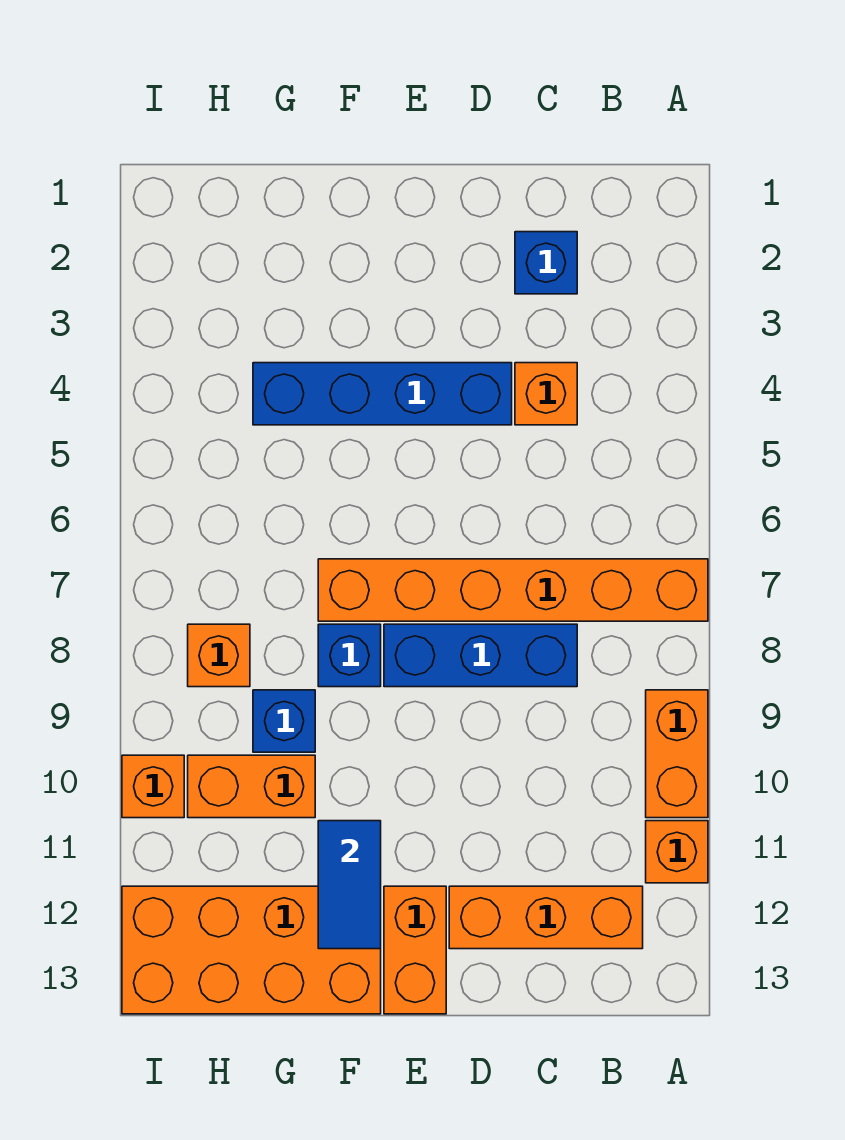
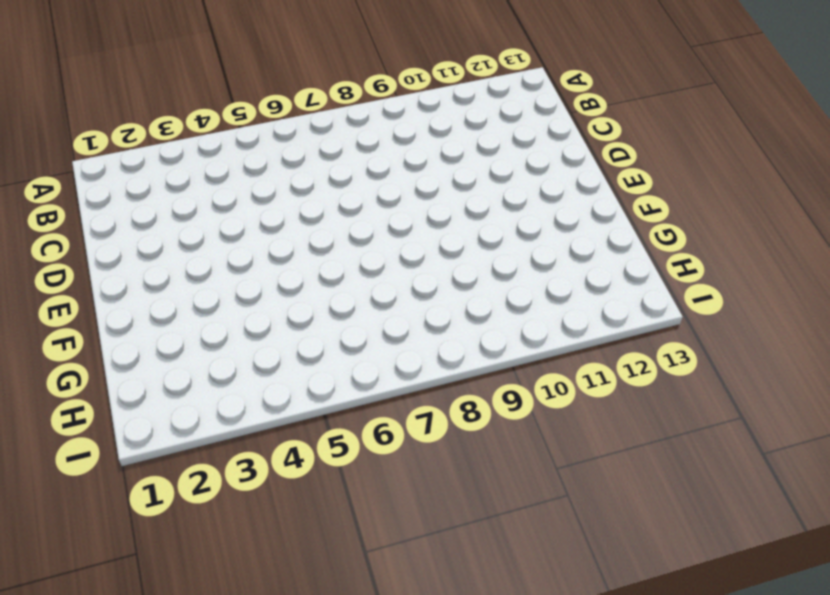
none -> orange 1x6 brick [318,559,708,621]
none -> orange 1x2 brick [646,690,708,818]
none -> orange 1x1 brick [646,821,708,883]

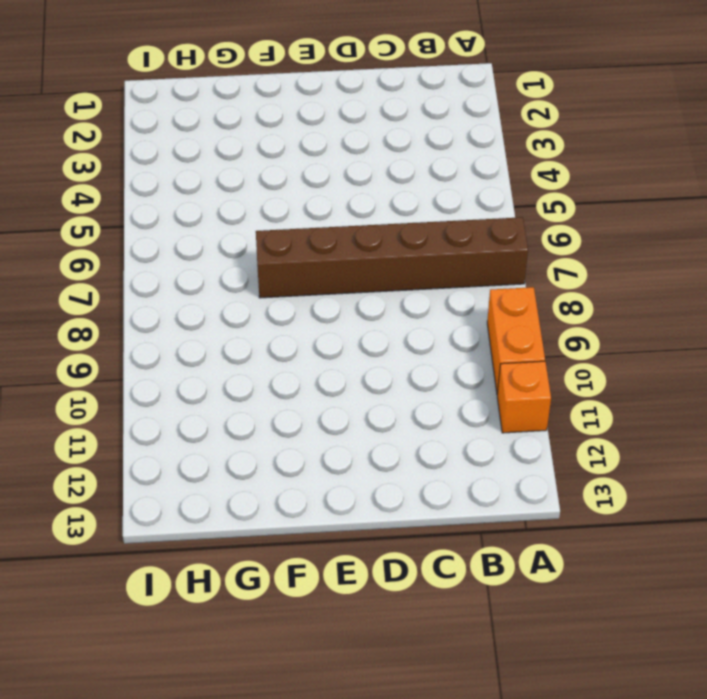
brown 1x6 brick [256,217,528,298] -> orange 1x6 brick [318,559,708,621]
none -> orange 1x3 brick [449,886,643,949]
none -> blue 1x1 brick [515,232,577,294]
none -> orange 1x1 brick [515,363,577,425]

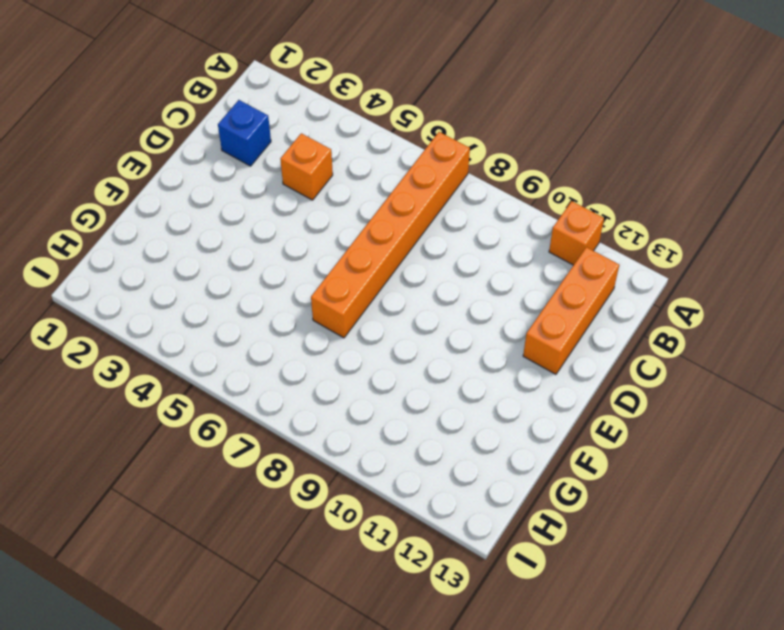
none -> orange 1x2 brick [646,690,708,818]
none -> blue 1x3 brick [384,624,577,687]
none -> blue 1x4 brick [253,363,512,425]

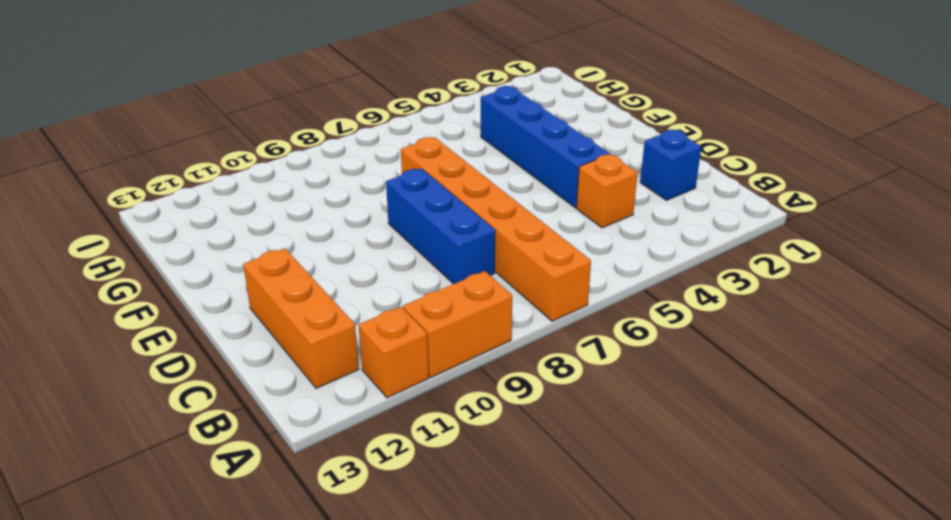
none -> orange 1x2 brick [384,886,446,1014]
none -> blue 1x1 brick [318,624,381,687]
none -> orange 2x4 brick [122,886,381,1014]

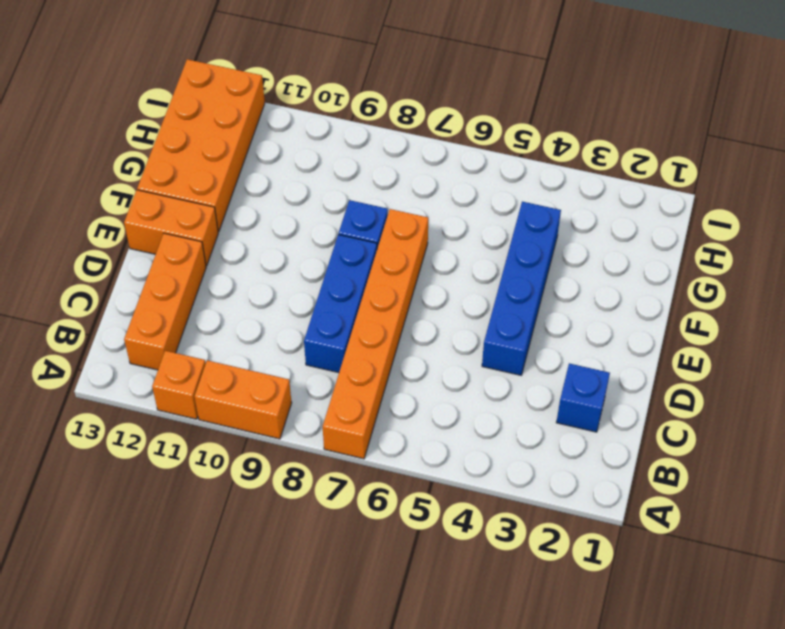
none -> orange 1x1 brick [515,363,577,425]
none -> blue 1x1 brick [253,690,315,752]
none -> orange 1x2 brick [188,755,315,818]

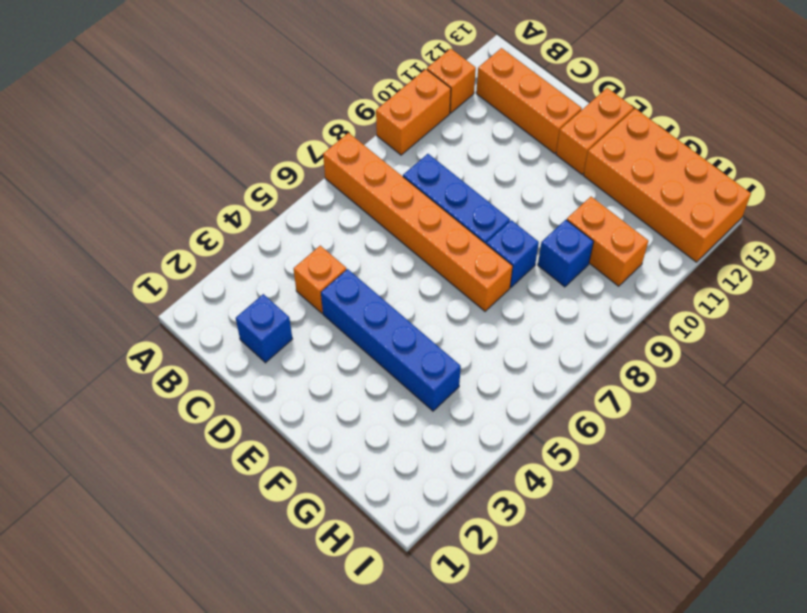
none -> orange 1x1 brick [188,624,250,687]
none -> orange 1x1 brick [122,755,184,818]
none -> blue 1x2 tile [318,821,381,949]

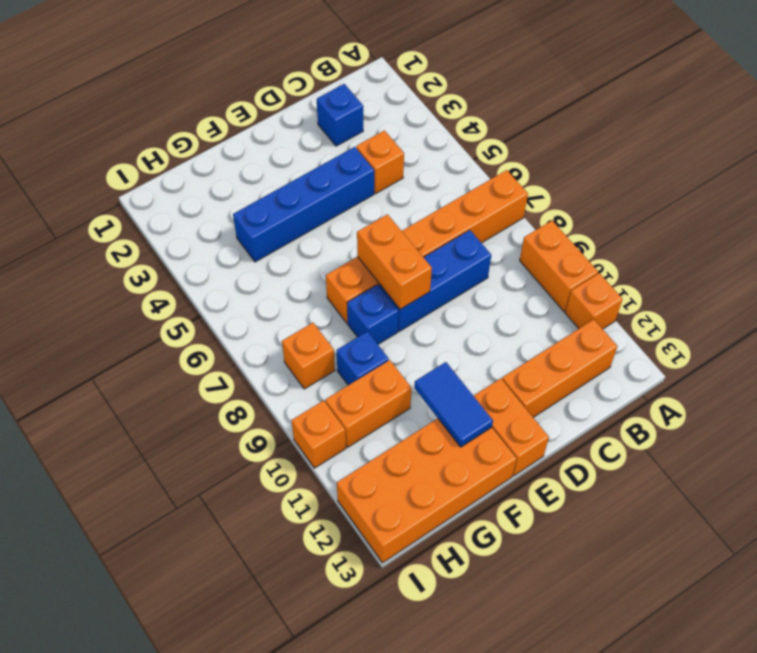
orange 1x2 brick [357,214,432,309] -> none

